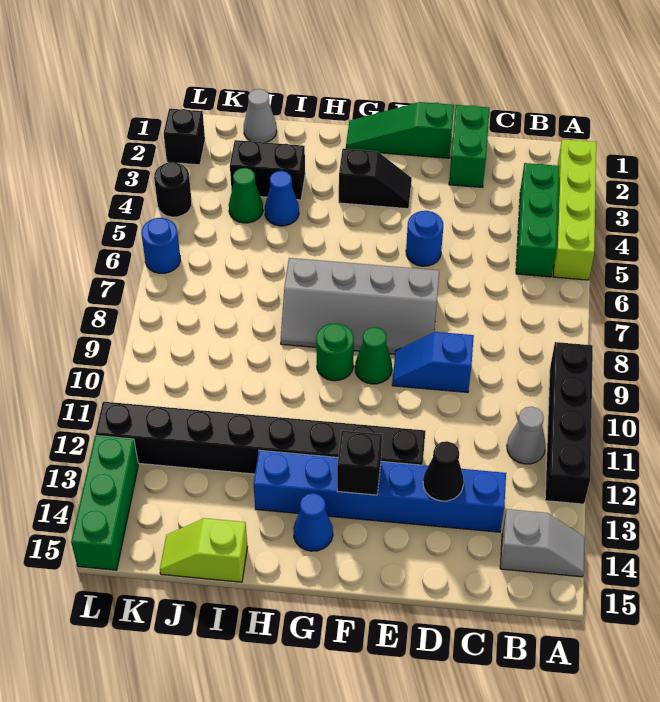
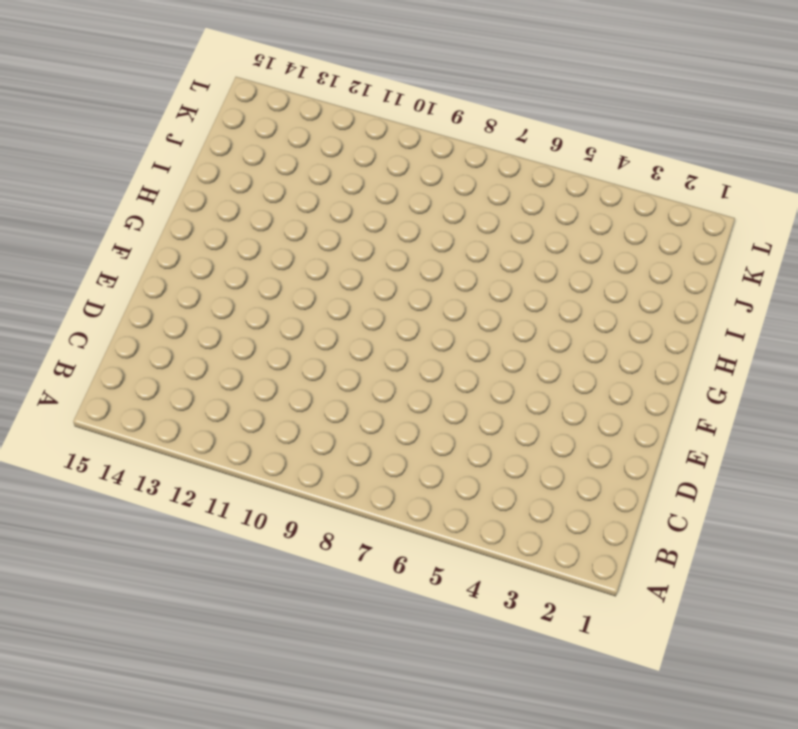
none -> lime 1x4 brick [553,139,596,280]
none -> black 1x4 brick [545,342,593,504]
none -> grey 1x2 slope [500,509,585,577]

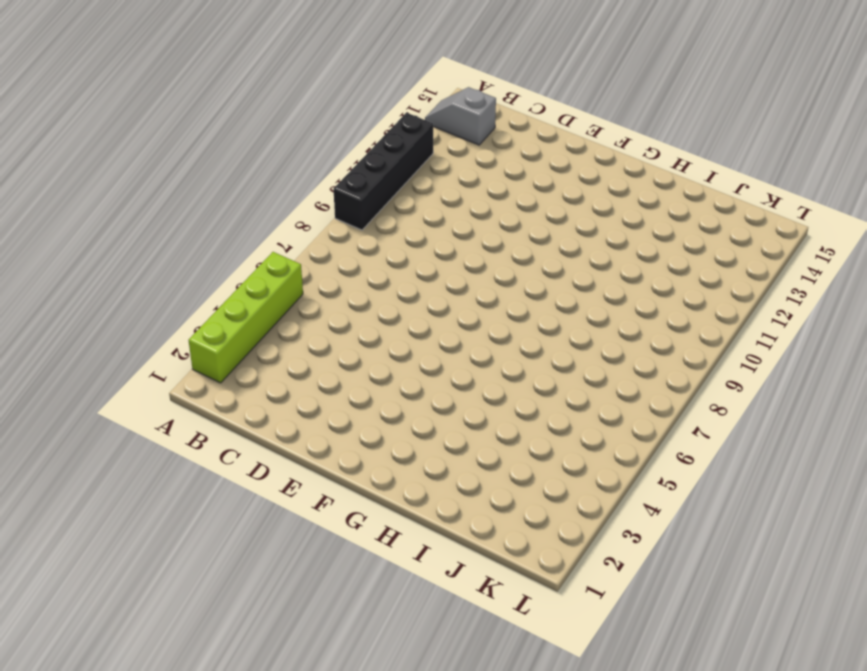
none -> green 1x3 brick [516,163,559,277]
none -> grey 1x1 cone [507,407,546,464]
none -> blue 1x6 brick [254,450,506,532]

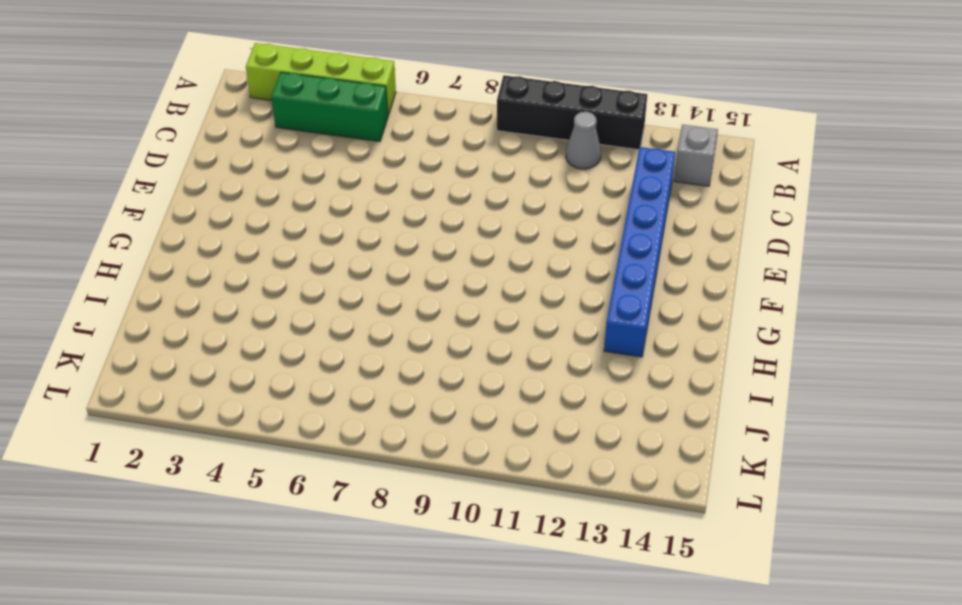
none -> green 1x2 brick [449,105,490,187]
none -> blue 1x2 slope [392,332,474,392]
none -> green 1x3 slope [346,102,454,158]

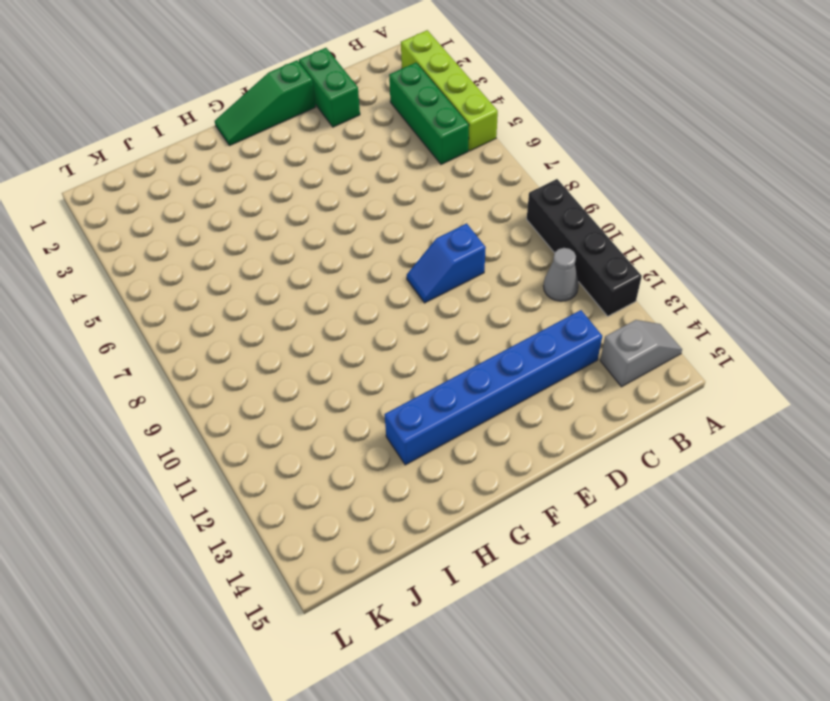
none -> blue 1x1 round brick [406,211,443,266]
none -> grey 2x4 slope [281,258,439,354]
none -> black 1x8 brick [96,402,426,474]

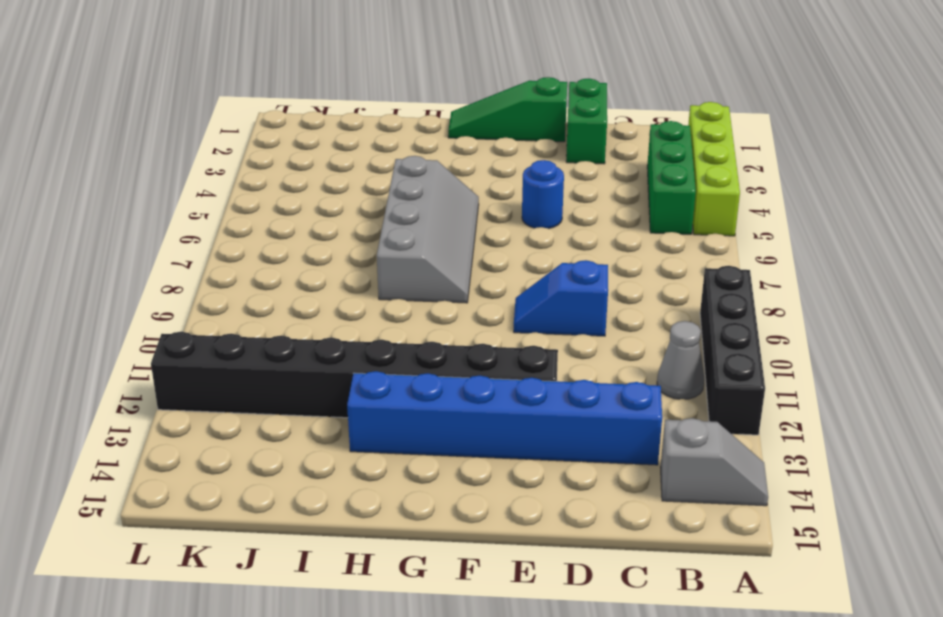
grey 2x4 slope [377,156,479,303] -> grey 2x4 slope turned to [281,258,439,354]
none -> black 1x2 slope [339,149,412,209]
none -> green 1x1 cone [355,327,392,384]
none -> green 1x1 round brick [316,323,354,381]

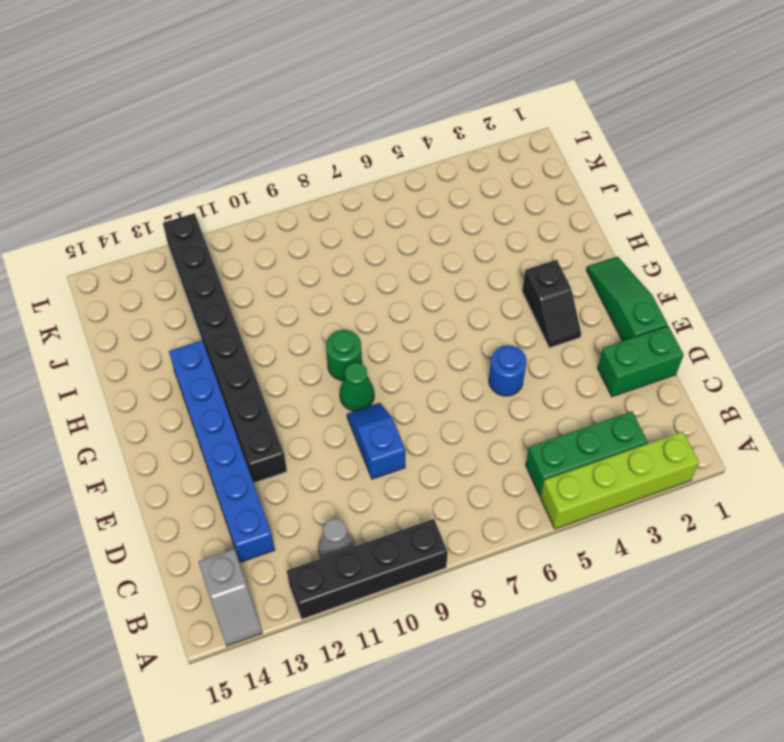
none -> grey 2x4 slope [281,258,439,354]
none -> blue 1x1 cone [293,493,333,551]
none -> black 1x2 brick [230,140,305,200]

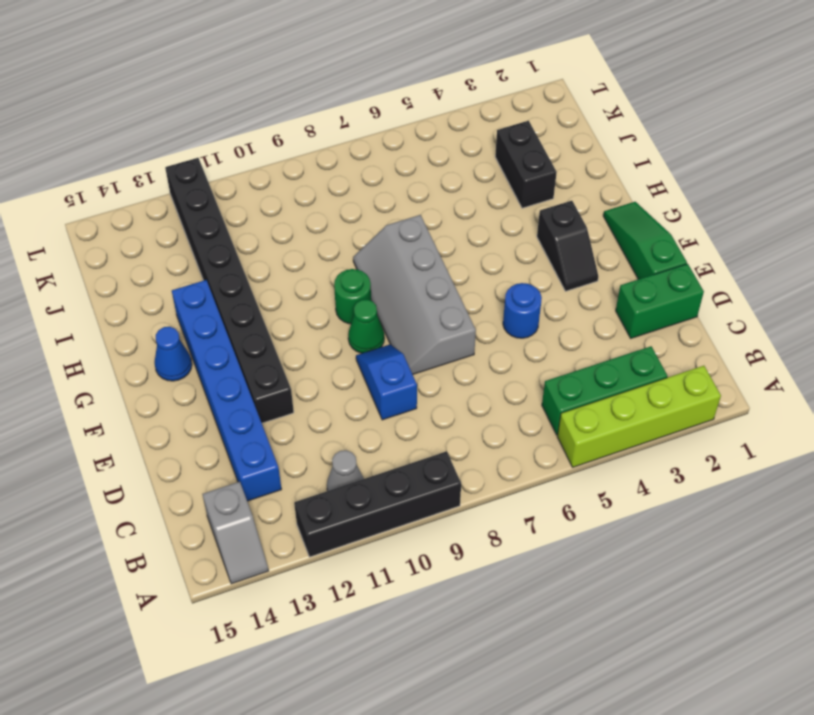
none -> blue 1x1 cone [265,171,299,226]
none -> lime 1x2 slope [160,518,248,582]
none -> grey 1x1 cone [244,89,277,143]

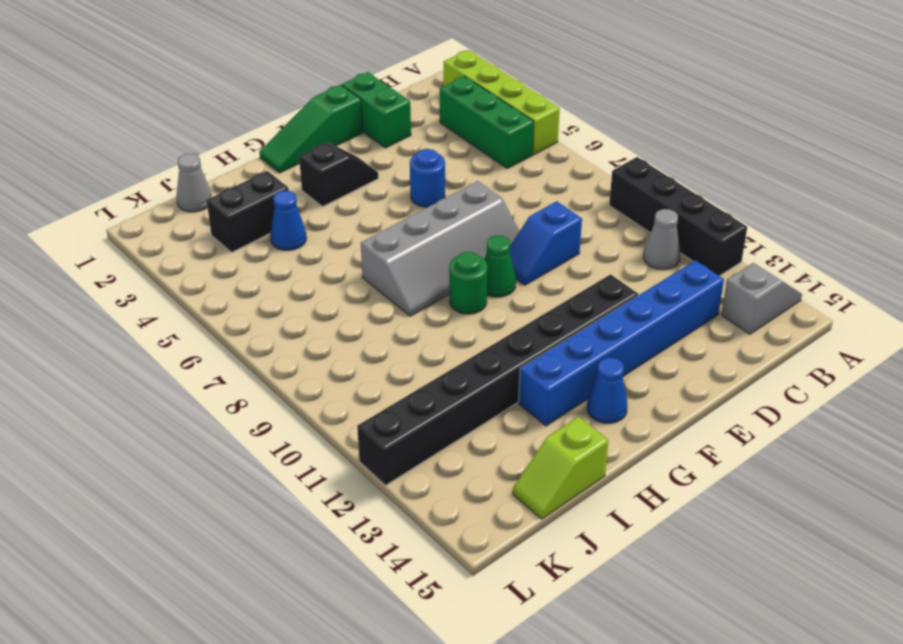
none -> green 1x1 cone [229,168,263,223]
none -> black 1x1 brick [164,109,205,165]
none -> black 1x1 round brick [154,162,192,217]

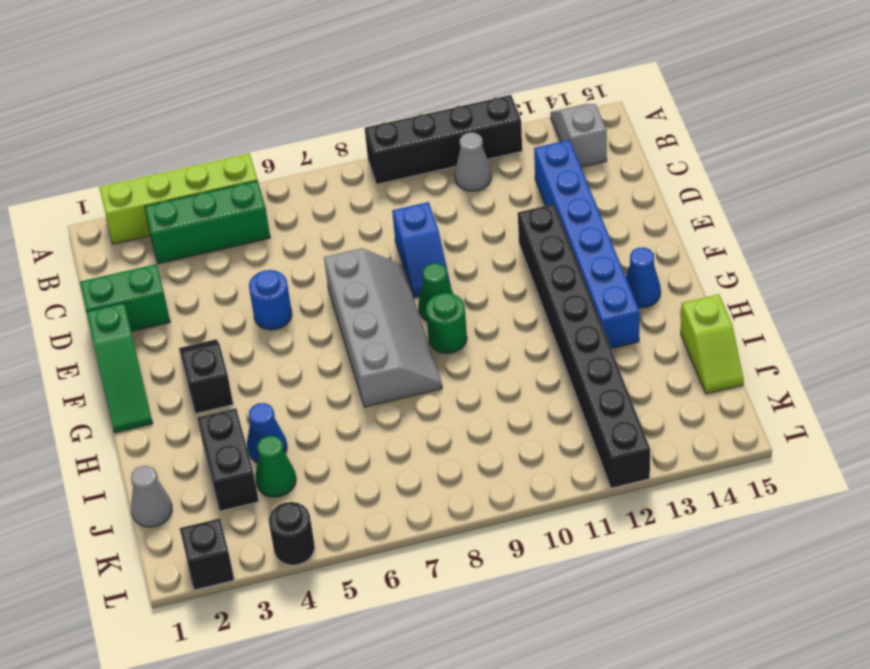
none -> blue 1x1 round brick [141,218,180,273]
none -> green 1x3 brick [71,436,138,570]
none -> black 1x1 cone [423,441,464,501]

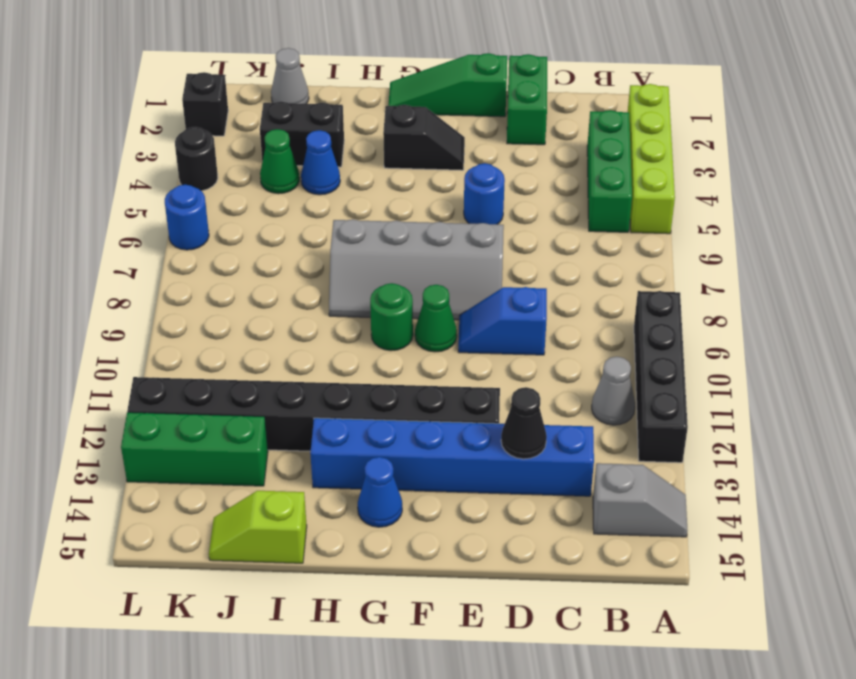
green 1x3 brick [121,412,268,486] -> green 1x3 brick turned to [71,436,138,570]
none -> black 1x1 brick [337,431,382,495]

